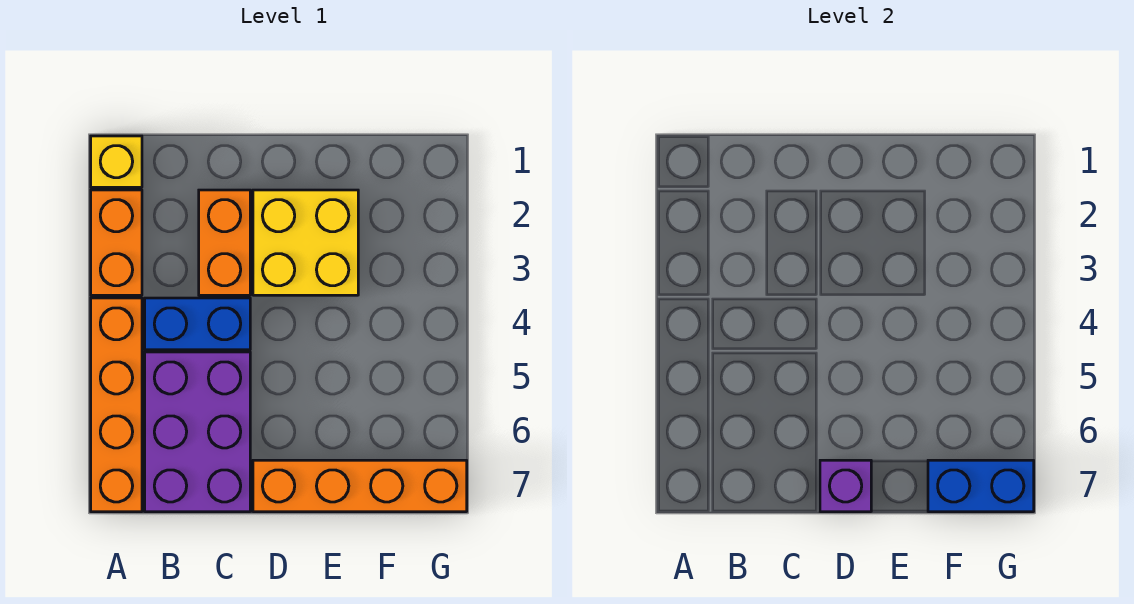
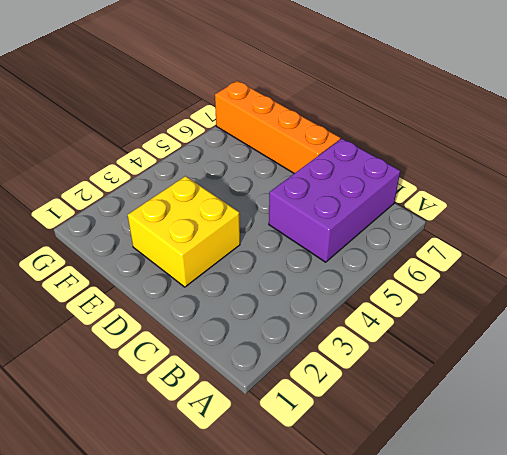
none -> yellow 1x1 brick [91,136,142,187]
none -> orange 1x2 brick [91,190,142,295]

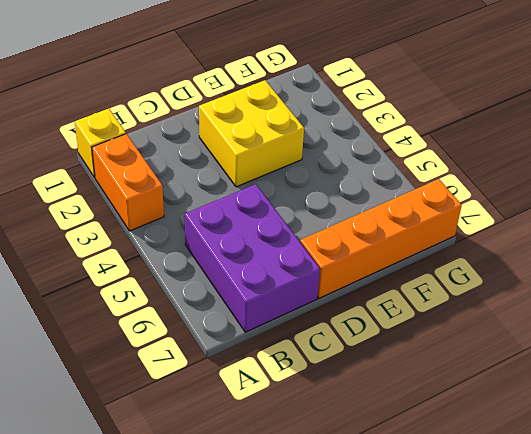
none -> orange 1x4 brick [91,298,142,512]
none -> blue 1x2 brick [145,298,250,350]

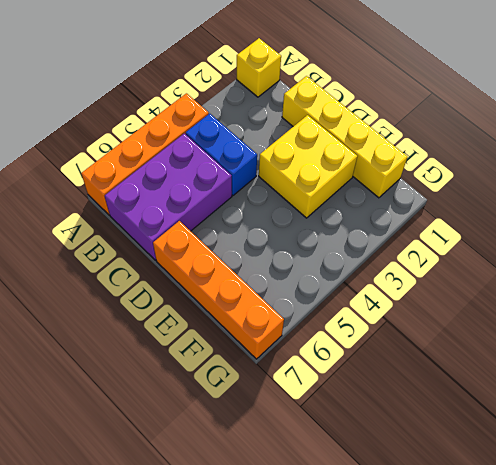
yellow 1x4 brick [282,76,407,198] -> none
none -> orange 1x2 brick [91,190,142,295]
none -> orange 1x2 brick [199,190,250,295]

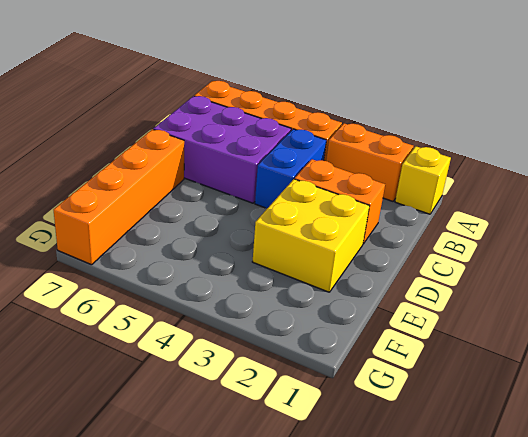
none -> purple 1x1 brick [820,460,871,512]
none -> blue 1x2 brick [928,460,1034,512]

